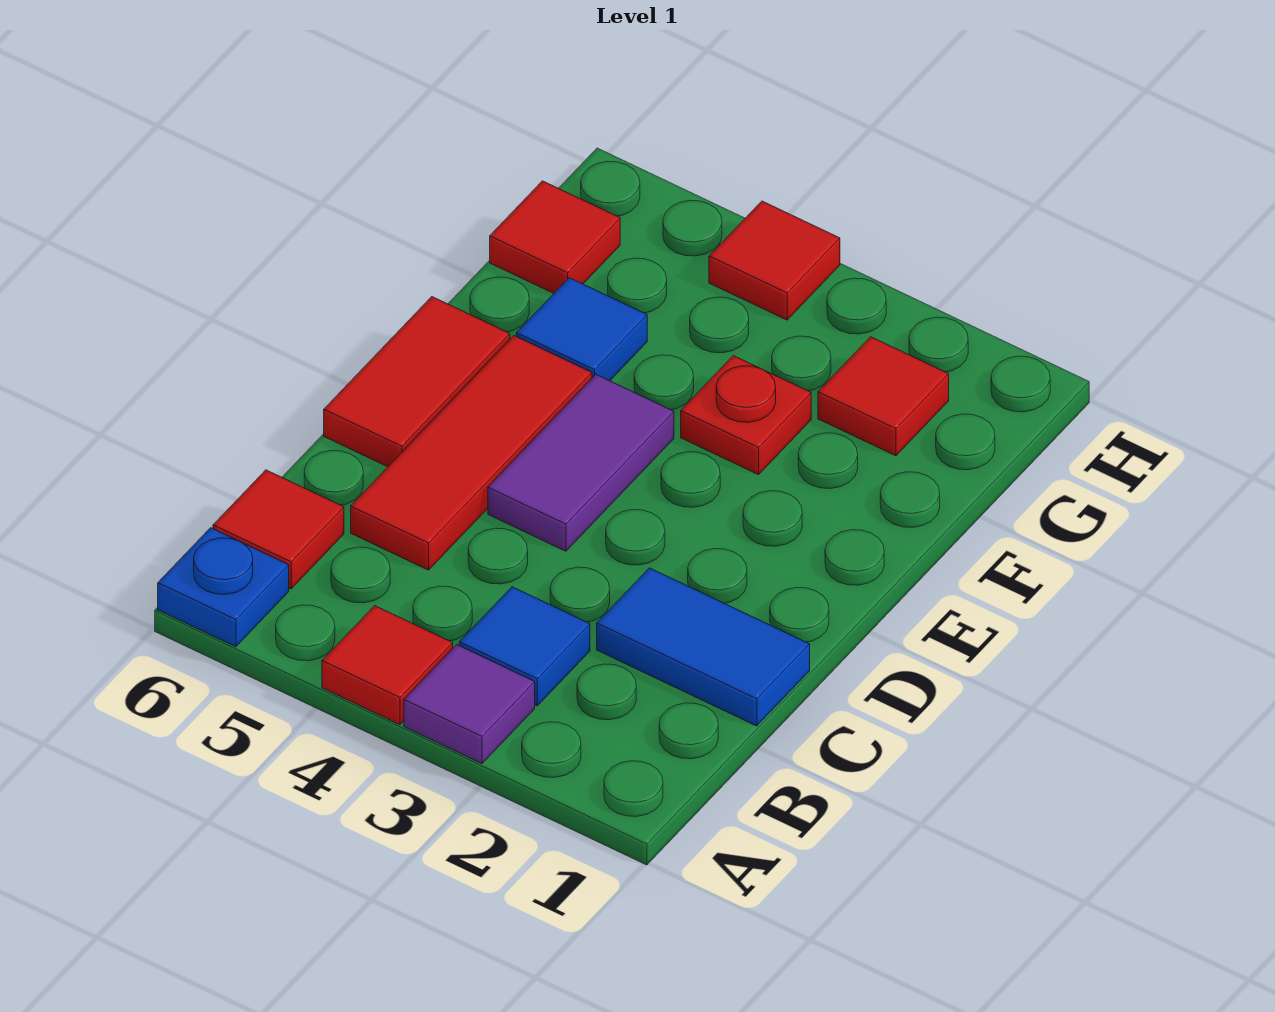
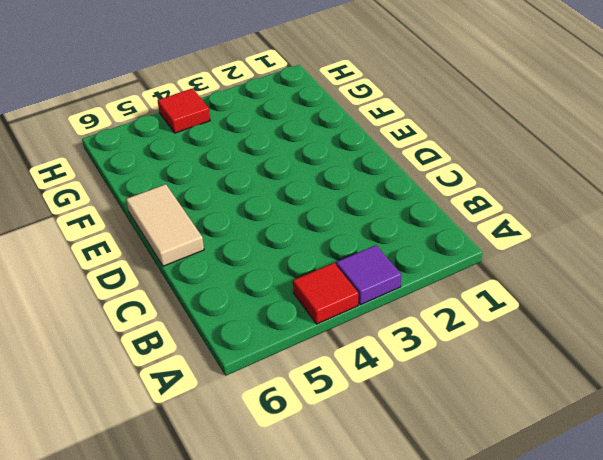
tan 1x2 tile [126,184,204,266] -> red 1x2 tile [324,297,510,467]
none -> blue 1x1 plate [158,528,289,647]
none -> blue 1x1 tile [459,587,590,706]
none -> red 1x1 tile [213,470,344,589]

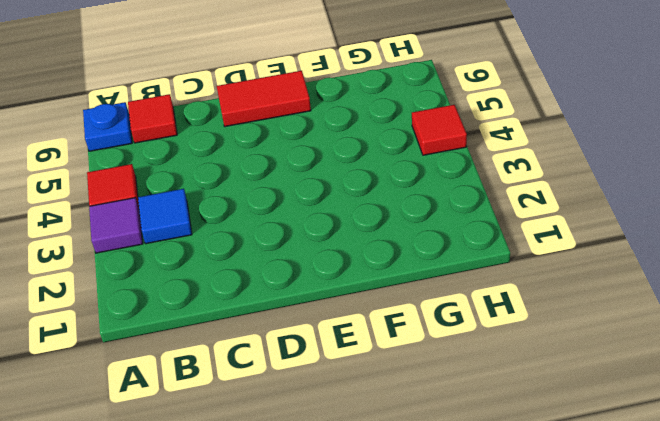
none -> blue 1x2 tile [597,568,810,726]
none -> red 1x3 tile [351,336,592,570]
none -> purple 1x2 tile [488,375,674,551]

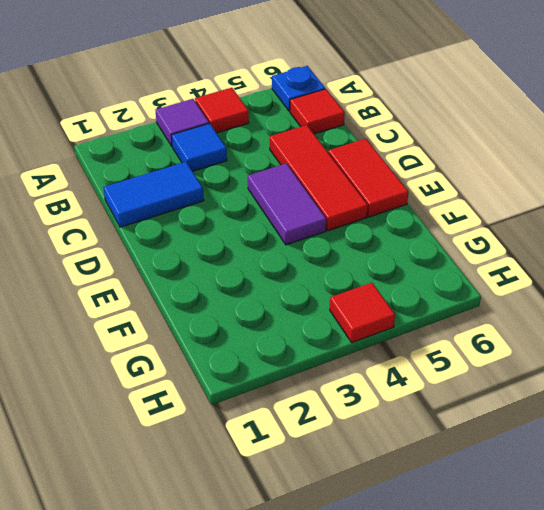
none -> red 1x1 plate [681,356,811,475]
none -> blue 1x1 tile [516,278,647,381]
none -> red 1x1 tile [818,337,949,456]

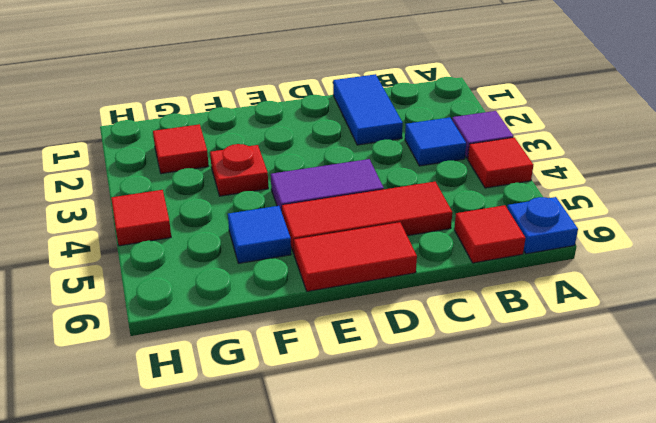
none -> red 1x1 tile [490,181,620,293]

